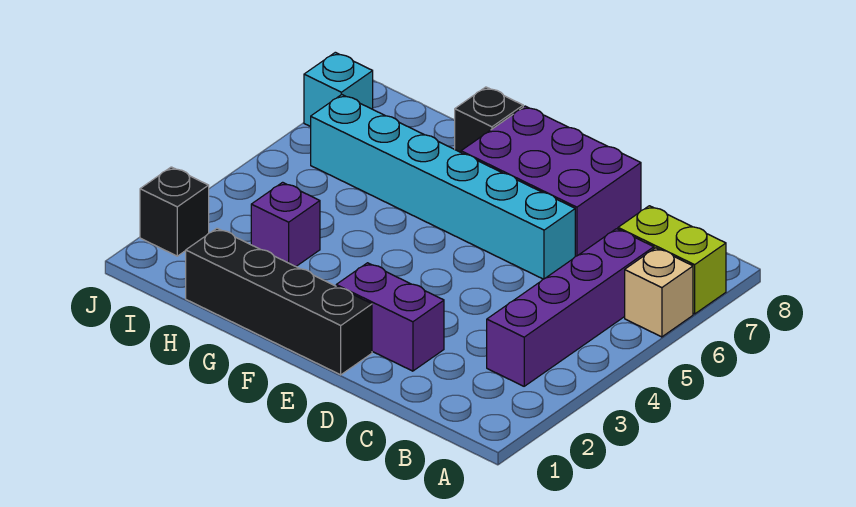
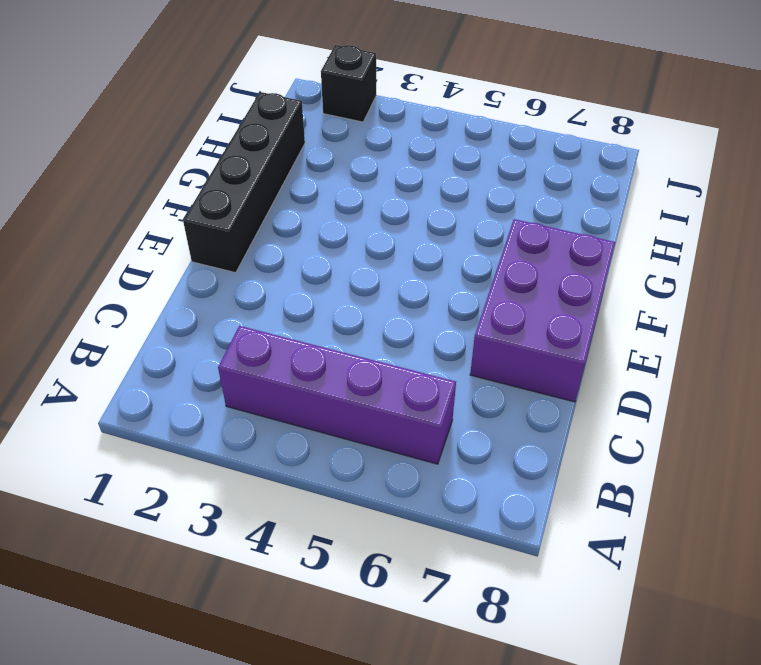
none -> tan 1x1 brick [625,248,693,337]
none -> lime 1x2 brick [618,206,726,314]

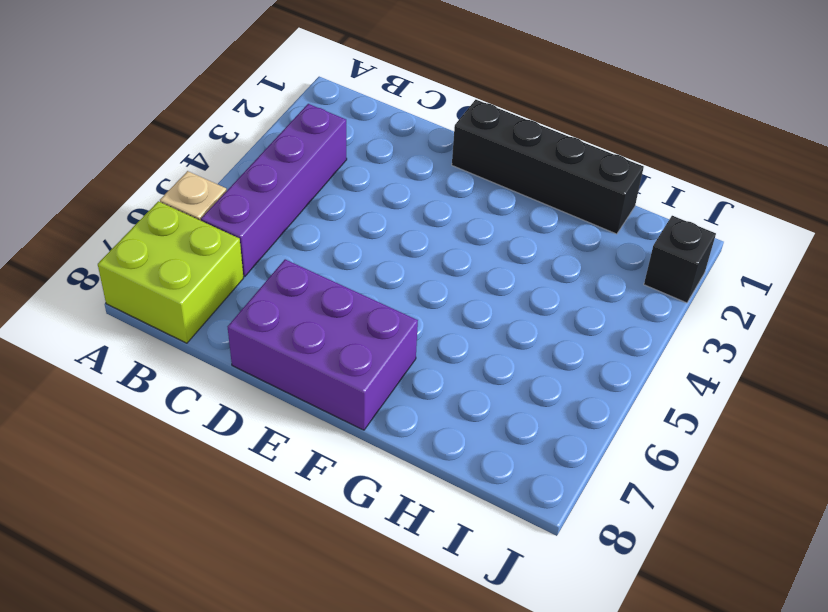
lime 2x2 brick [98,201,243,343] -> lime 1x2 brick [618,206,726,314]
none -> purple 1x2 brick [336,263,444,371]
none -> cyan 1x6 brick [311,94,575,279]

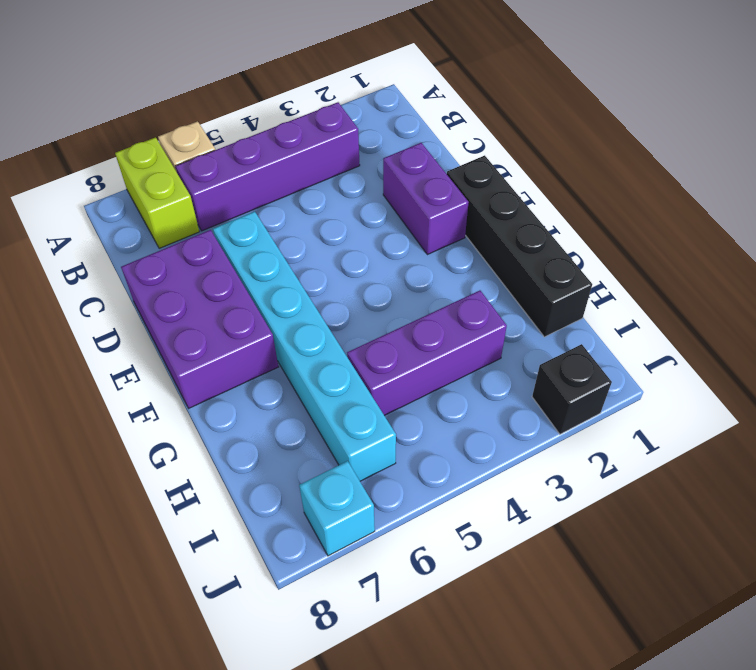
purple 1x3 brick [347,291,507,416] -> purple 1x1 brick [251,182,320,266]
none -> black 1x1 brick [455,87,523,152]

